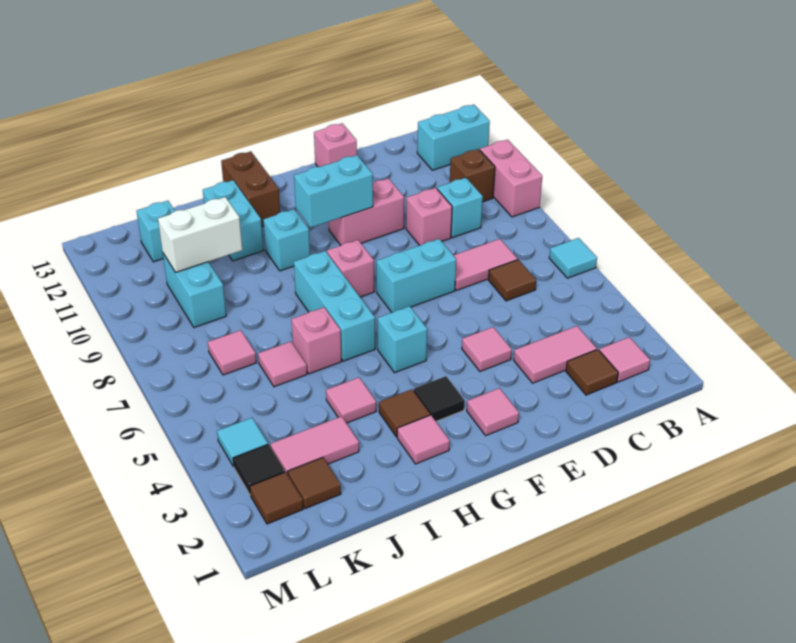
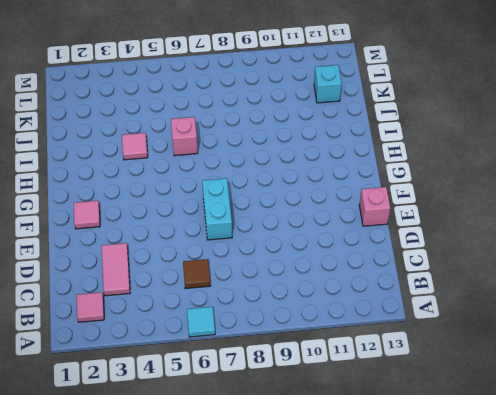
none -> pink 1x2 brick [480,140,542,217]
none -> cyan 1x2 brick [417,105,490,170]
none -> brown 1x1 brick [450,149,495,202]
none -> brown 1x1 tile [566,349,618,395]

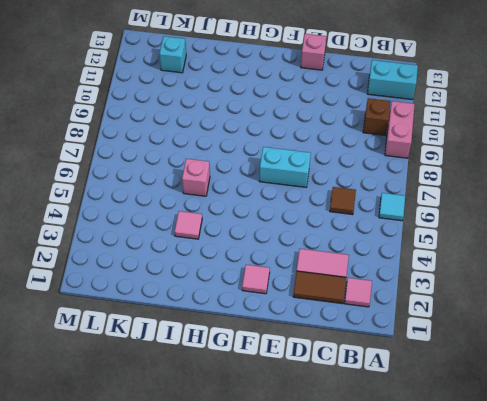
brown 1x2 tile [293,271,346,304] -> brown 1x1 tile [566,349,618,395]
none -> pink 1x2 tile [453,239,518,290]
none -> cyan 1x1 brick [437,178,483,238]
none -> pink 1x1 brick [406,188,452,245]
none -> pink 1x1 tile [462,327,512,371]

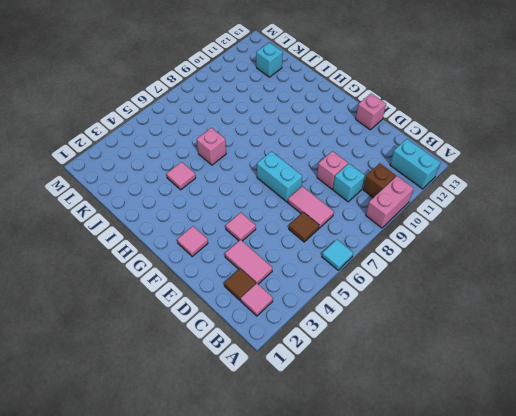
none -> pink 1x2 brick [329,179,404,245]
none -> black 1x1 tile [414,376,465,421]
none -> cyan 1x1 brick [378,306,427,373]
none -> pink 1x1 brick [327,240,374,297]

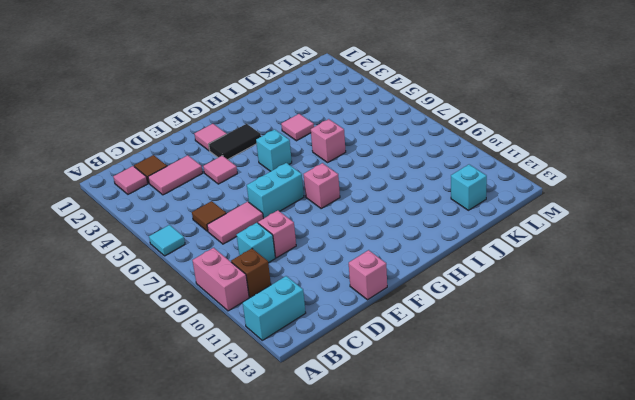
black 1x2 tile [209,124,261,159] -> black 1x1 tile [414,376,465,421]
none -> pink 1x2 brick [329,179,404,245]
none -> pink 1x1 tile [397,415,450,464]
none -> brown 1x1 tile [379,389,430,437]
none -> cyan 1x3 brick [294,251,375,361]

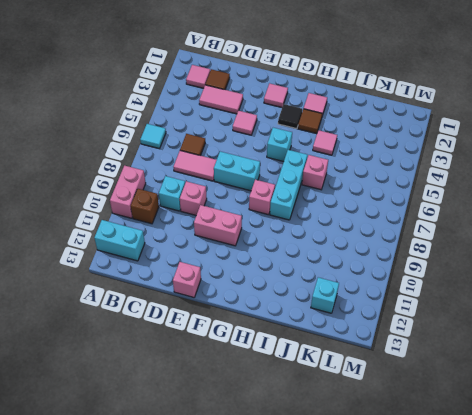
none -> cyan 1x1 brick [263,209,310,271]
none -> brown 1x2 brick [221,151,280,226]
none -> cyan 1x2 brick [203,180,263,261]
none -> pink 1x2 tile [271,416,359,475]

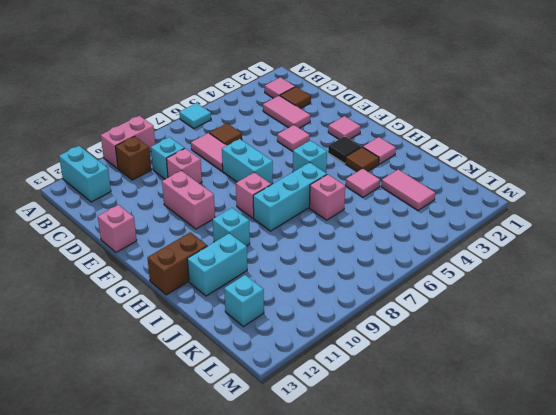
none -> pink 1x1 tile [258,342,307,387]
none -> brown 1x1 tile [288,458,341,509]
none -> pink 1x1 tile [208,330,256,375]
none -> cyan 1x2 brick [163,254,226,328]

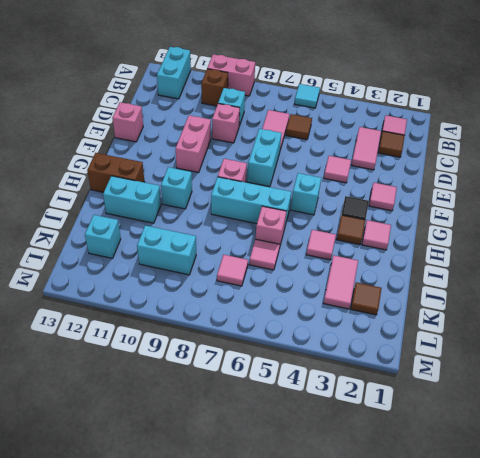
none -> brown 1x1 tile [250,472,303,524]
none -> black 1x1 tile [233,444,285,495]
none -> cyan 1x1 tile [217,418,268,467]
none -> cyan 1x2 brick [294,155,373,228]

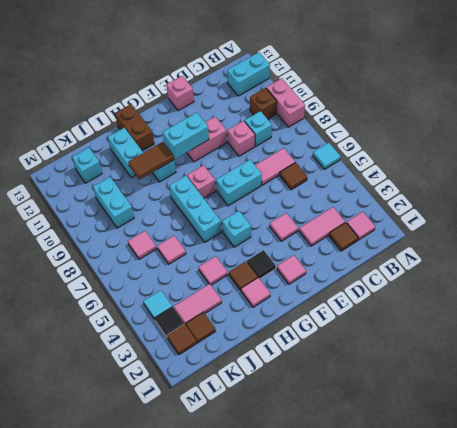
brown 1x2 tile [128,142,174,180] -> none
none -> pink 1x1 brick [291,307,341,374]
none -> white 1x2 brick [158,197,242,273]

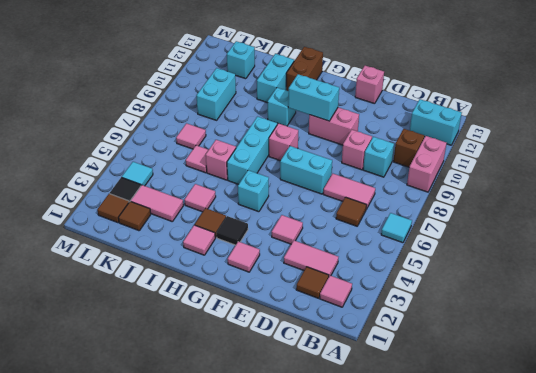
none -> white 1x2 brick [158,197,242,273]

